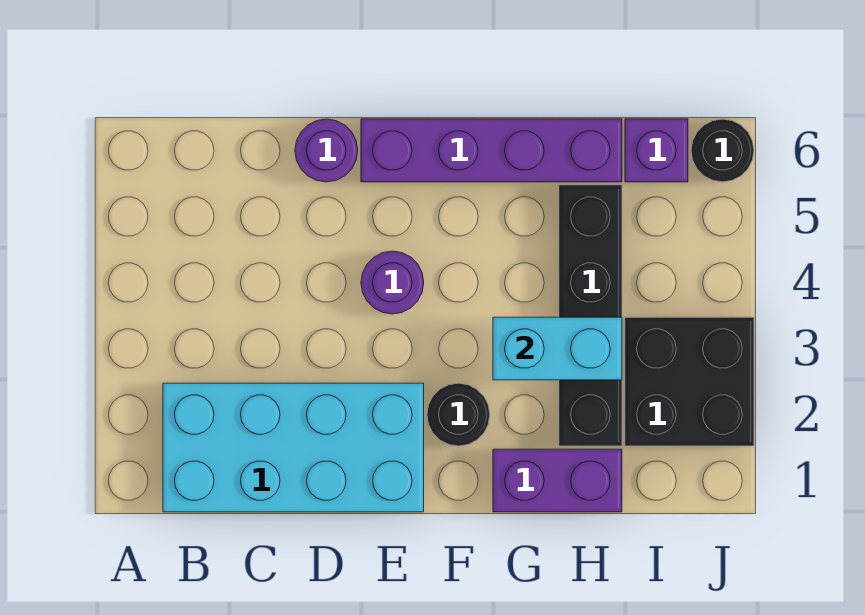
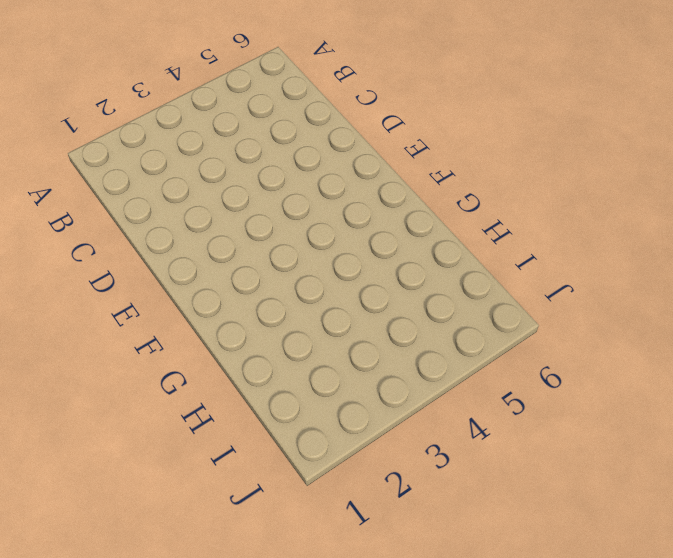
none -> cyan 2x4 brick [163,383,424,512]
none -> purple 1x1 round brick [295,119,358,182]

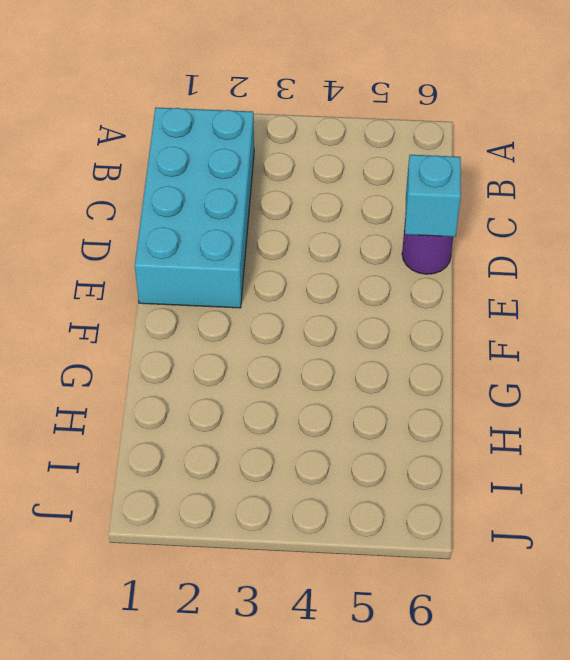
cyan 1x1 brick [405,155,461,237] -> none
none -> purple 1x1 round brick [361,251,424,314]
none -> purple 1x4 brick [361,119,622,182]

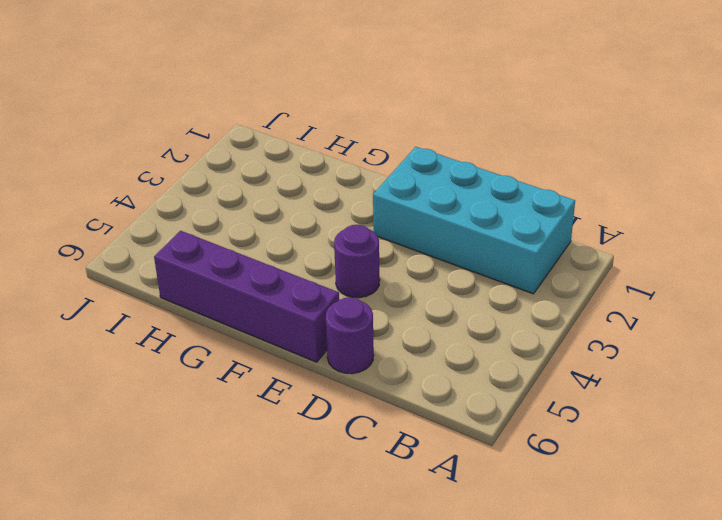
none -> black 1x1 round brick [427,383,490,446]
none -> purple 1x2 brick [493,449,622,512]

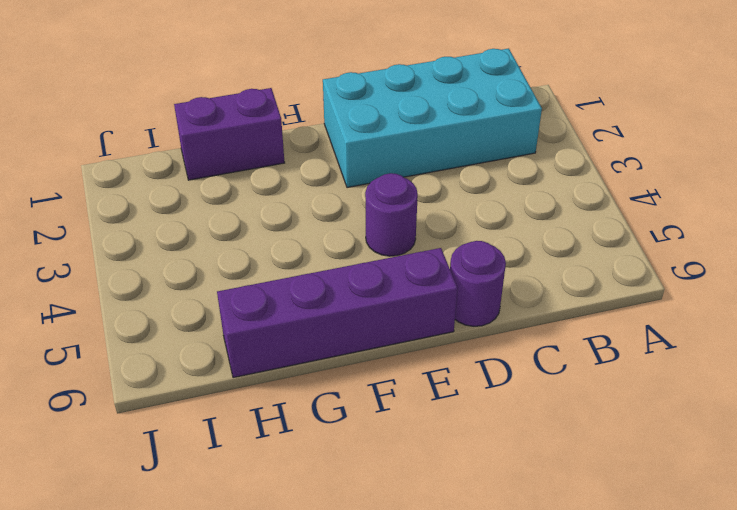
none -> black 1x1 round brick [427,383,490,446]
none -> black 1x4 brick [559,185,622,446]

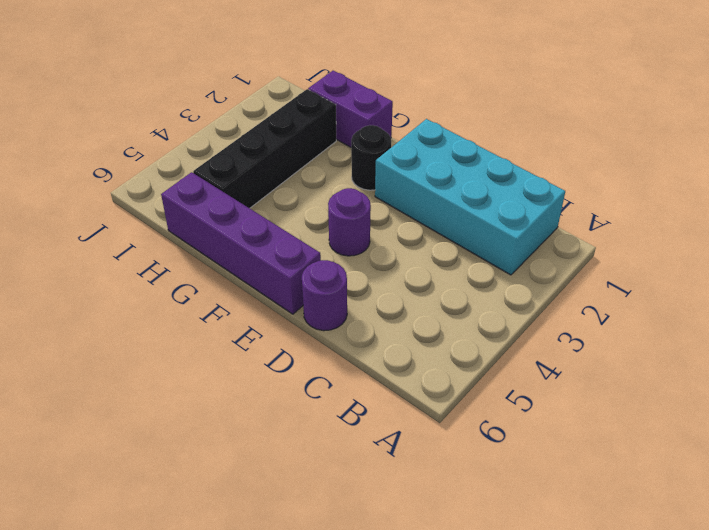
none -> black 2x2 brick [625,317,754,446]
none -> purple 1x1 brick [625,119,688,182]

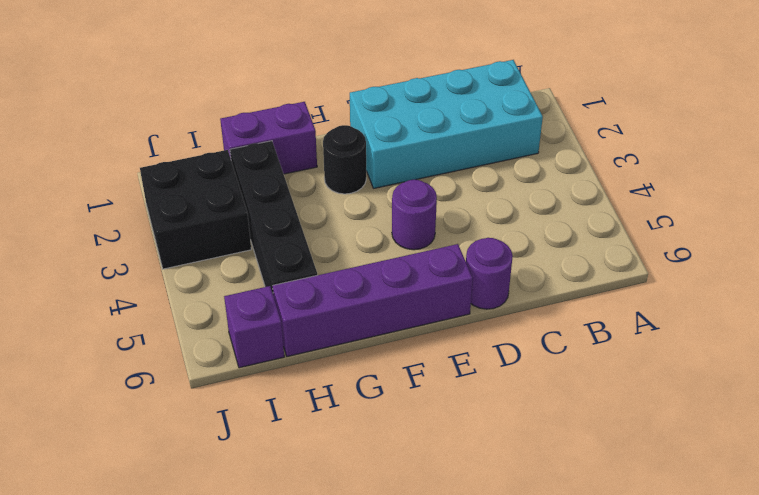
none -> black 1x1 round brick [691,119,754,182]
none -> cyan 1x2 brick [493,317,622,380]

